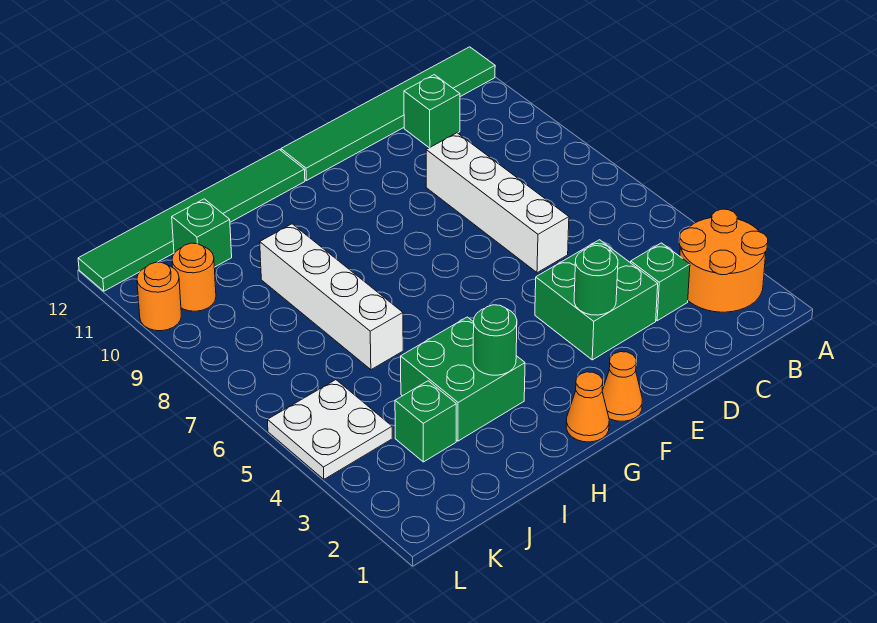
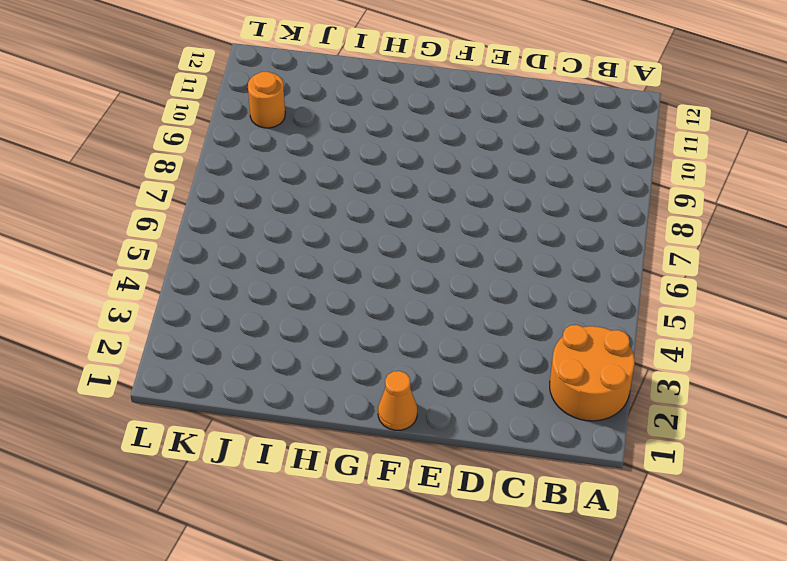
none -> green 1x6 tile [281,47,495,181]
none -> green 1x1 brick [631,243,690,321]
none -> green 1x1 brick [404,75,460,148]

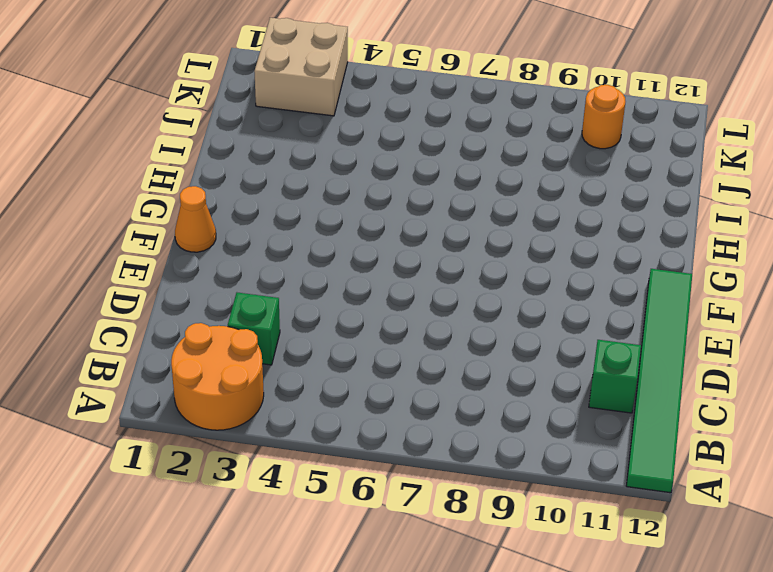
tan 2x2 brick [254,18,348,116] -> none
none -> green 2x2 brick [535,240,658,360]
none -> white 1x4 brick [426,133,569,273]
none -> orange 1x1 cone [566,372,609,442]

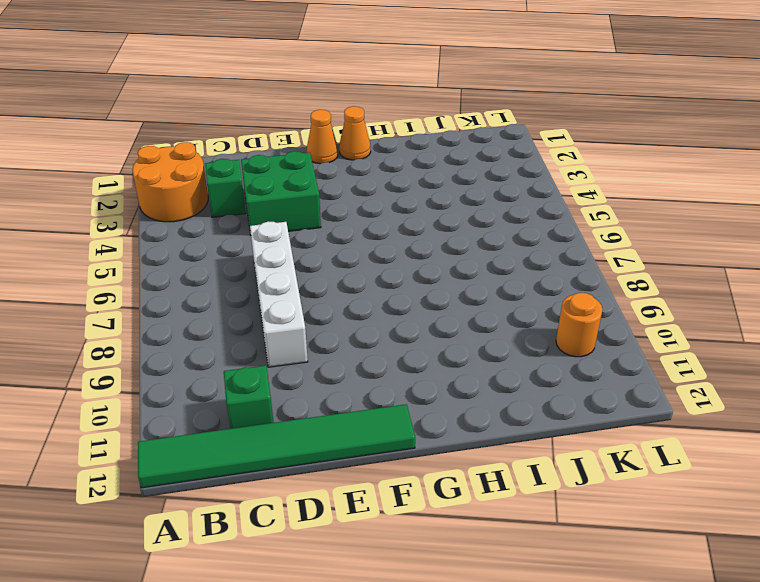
none -> green 1x6 tile [78,150,305,291]
none -> green 2x2 brick [401,317,525,441]
none -> white 1x4 brick [260,224,403,370]

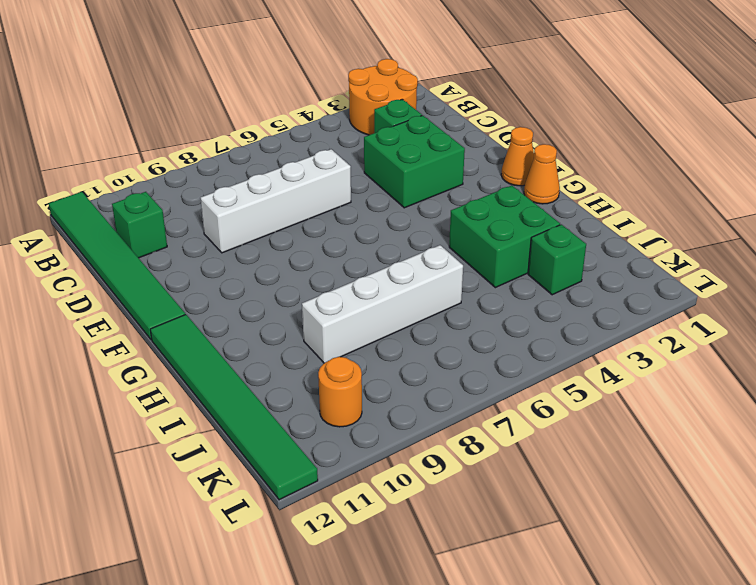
none -> green 1x1 brick [172,199,232,267]
none -> white 2x2 plate [268,380,392,479]
none -> orange 1x1 round brick [137,262,181,331]

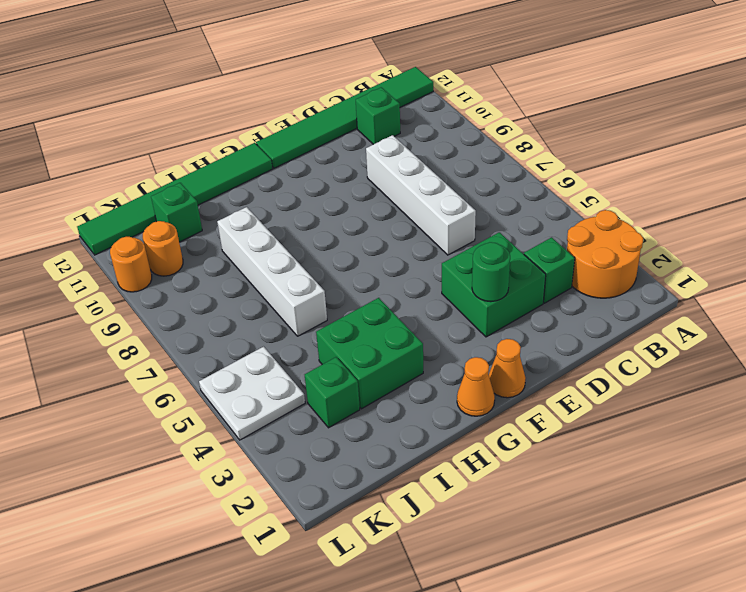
none -> green 1x1 round brick [473,305,517,375]

